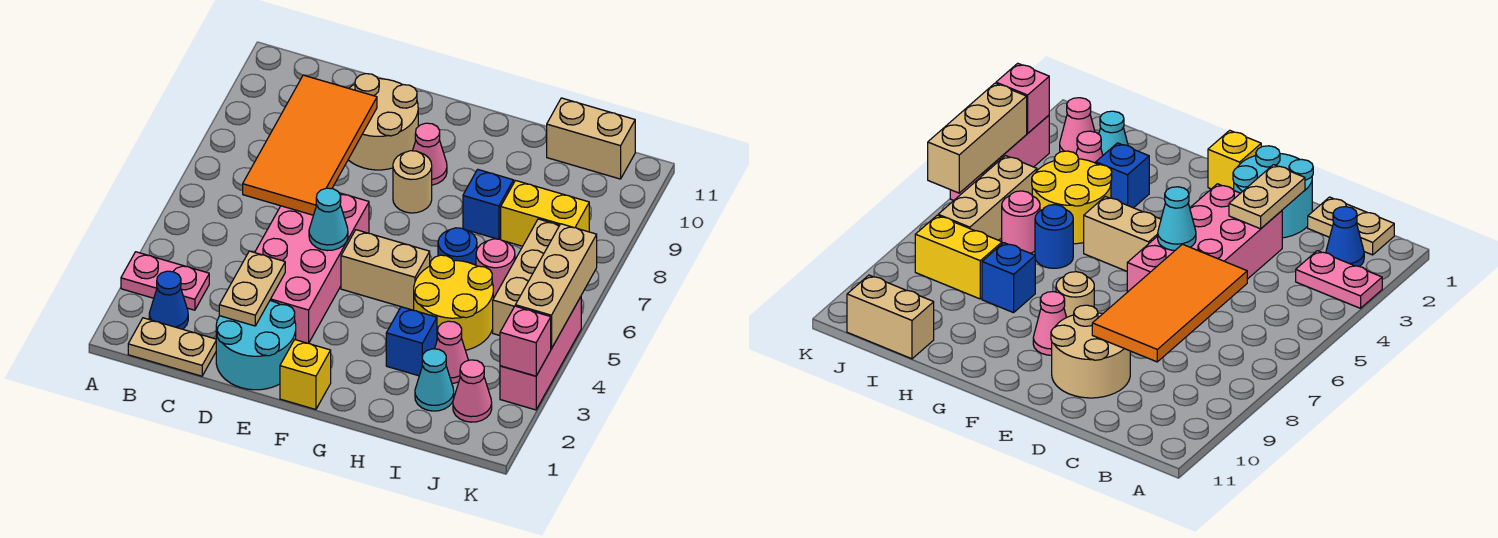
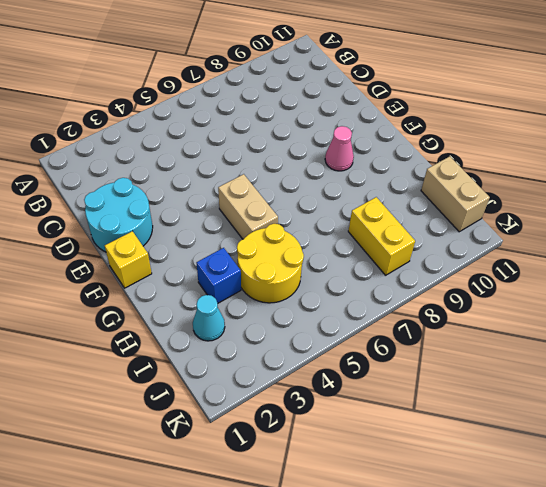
none -> pink 1x2 plate [121,252,209,310]
none -> tan 1x2 plate [128,318,216,376]
none -> blue 1x1 cone [149,271,188,329]

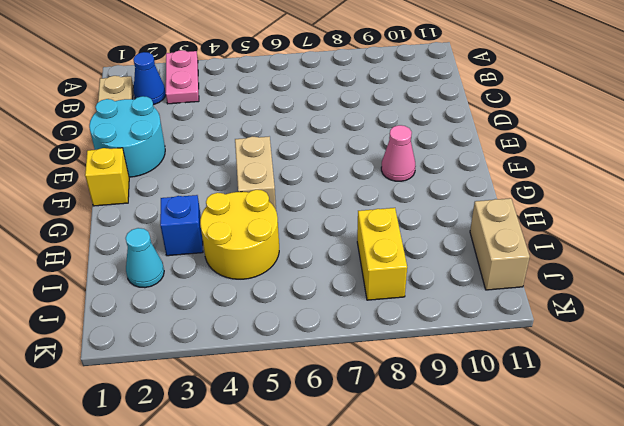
none -> pink 2x4 brick [255,193,369,343]
none -> tan 2x2 round brick [348,74,418,170]
none -> tan 1x1 round brick [393,151,432,213]

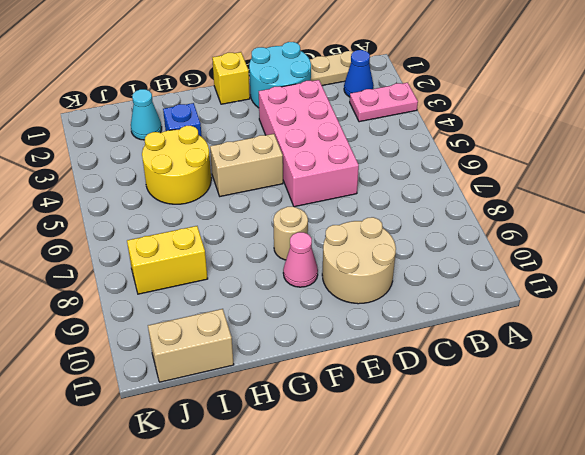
none -> blue 1x1 round brick [438,228,477,265]
none -> blue 1x1 brick [463,169,514,239]
none -> pink 1x1 cone [435,321,468,383]

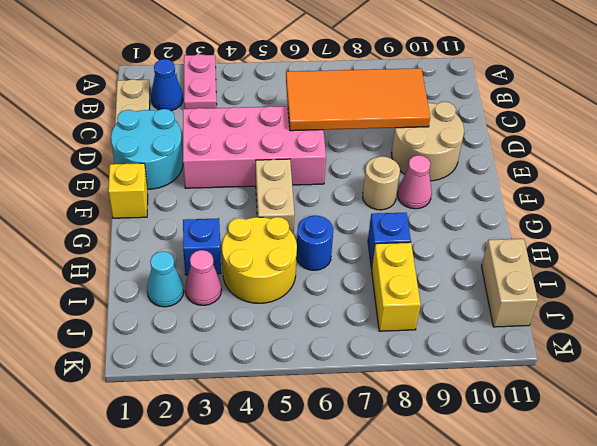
none -> pink 1x1 round brick [476,239,515,299]
none -> pink 1x1 cone [453,360,492,422]
none -> tan 1x3 brick [493,219,560,335]

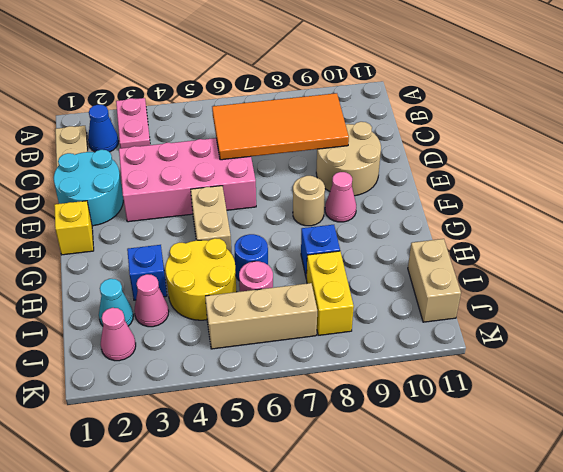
none -> pink 1x3 brick [500,297,581,410]
none -> tan 1x2 plate [219,251,285,326]
none -> cyan 1x1 cone [309,188,348,251]

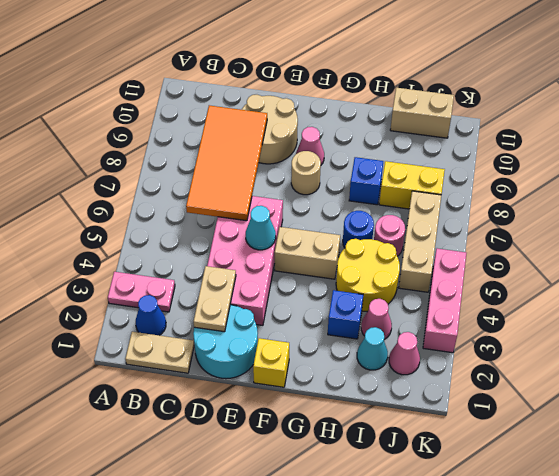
none -> pink 1x1 brick [500,306,551,376]
none -> tan 1x3 brick [515,224,597,349]

